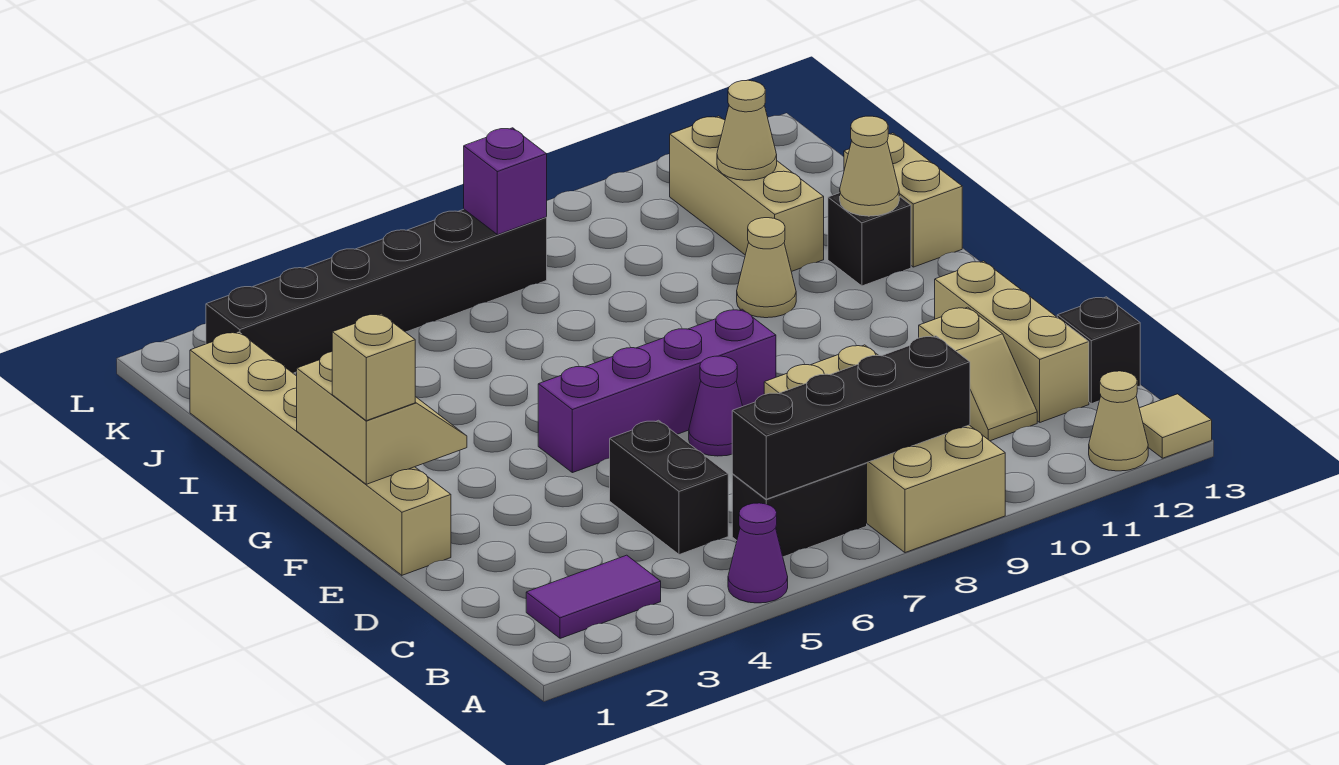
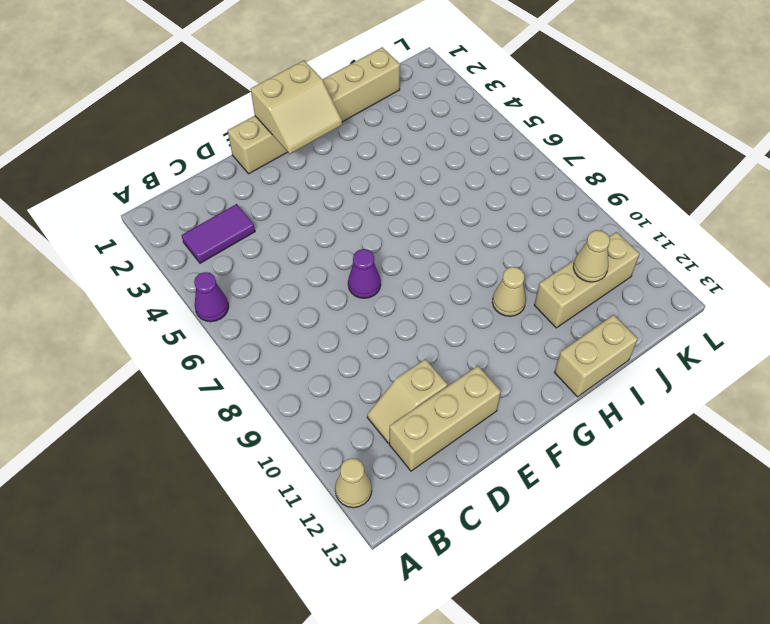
purple 1x2 tile [182,204,255,263] -> purple 1x2 tile turned to [526,555,661,638]
none -> tan 2x4 brick [764,345,1005,553]
none -> tan 1x1 tile [1139,394,1212,458]
none -> black 1x2 brick [732,463,867,557]

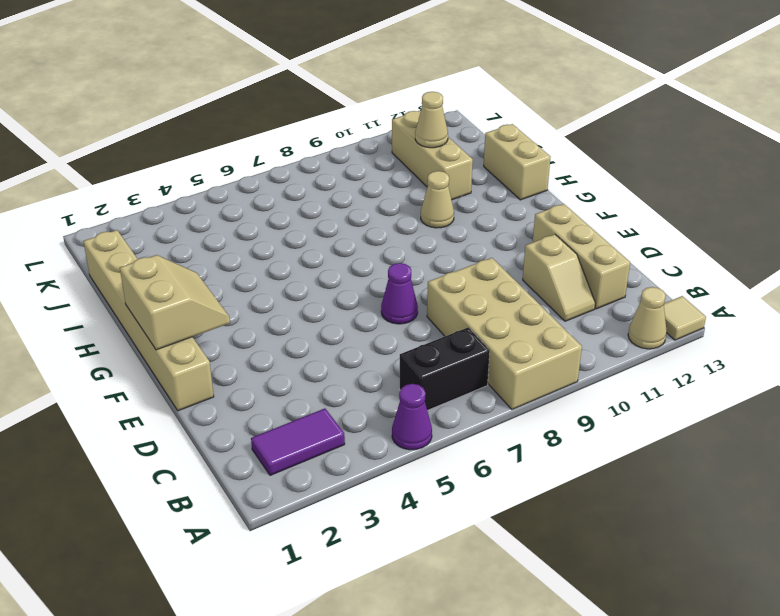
none -> black 1x2 brick [610,420,728,555]
none -> black 1x1 brick [1057,297,1140,404]
none -> purple 1x4 brick [538,309,776,473]

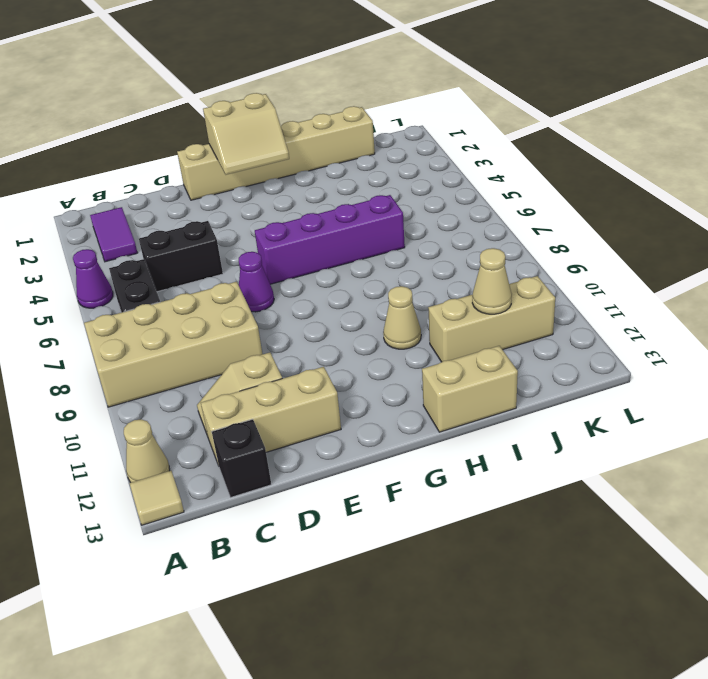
purple 1x4 brick [255,195,405,284] -> purple 1x4 brick turned to [538,309,776,473]
none -> black 1x1 brick [828,193,911,286]
none -> black 1x6 brick [206,209,547,373]
none -> black 1x4 brick [732,336,970,499]

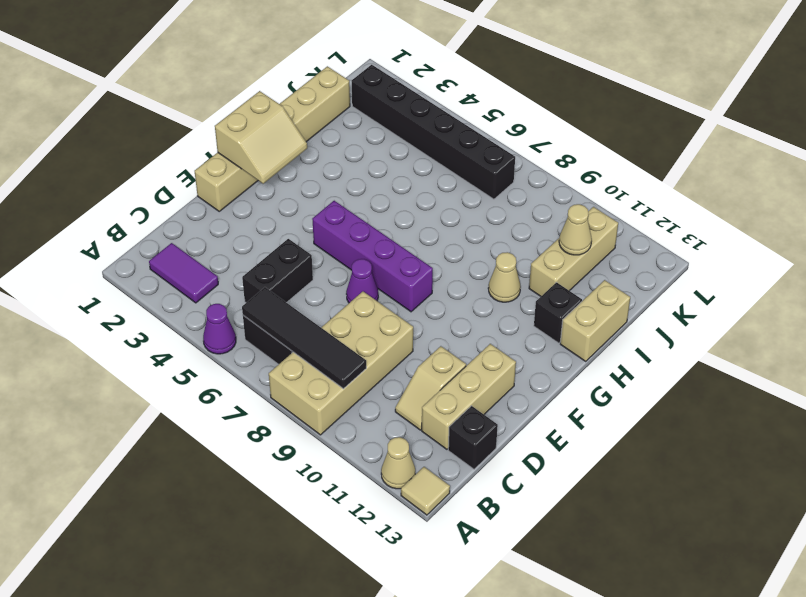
black 1x4 tile [242,287,366,389] -> black 1x4 brick [732,336,970,499]
none -> tan 1x1 cone [840,116,899,216]
none -> purple 1x1 brick [464,128,547,235]
none -> tan 1x1 brick [332,314,415,421]

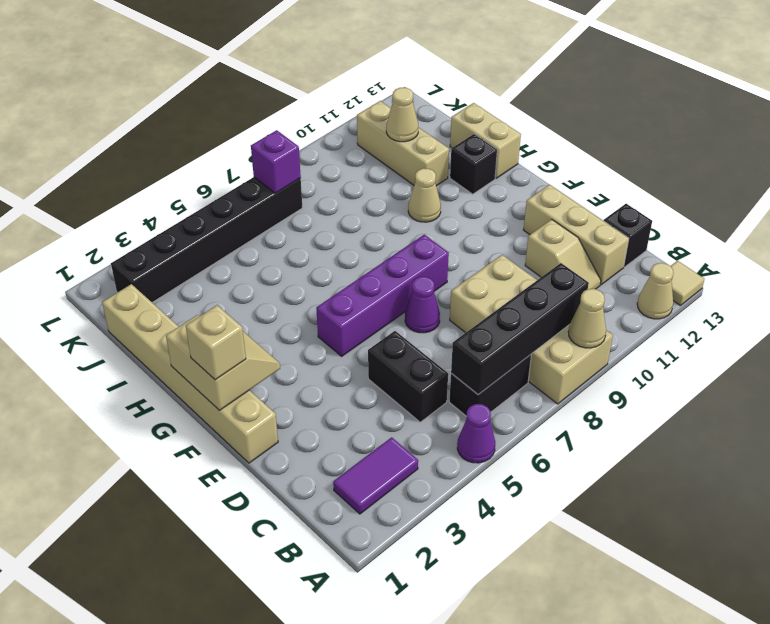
tan 1x1 cone [568,289,606,348] -> tan 1x1 cone moved to [840,116,899,216]

